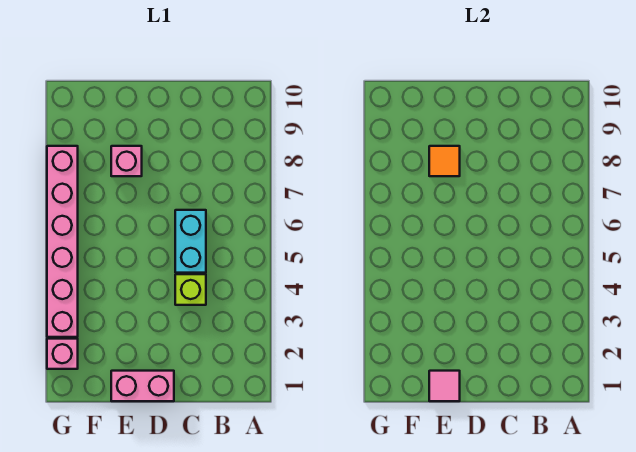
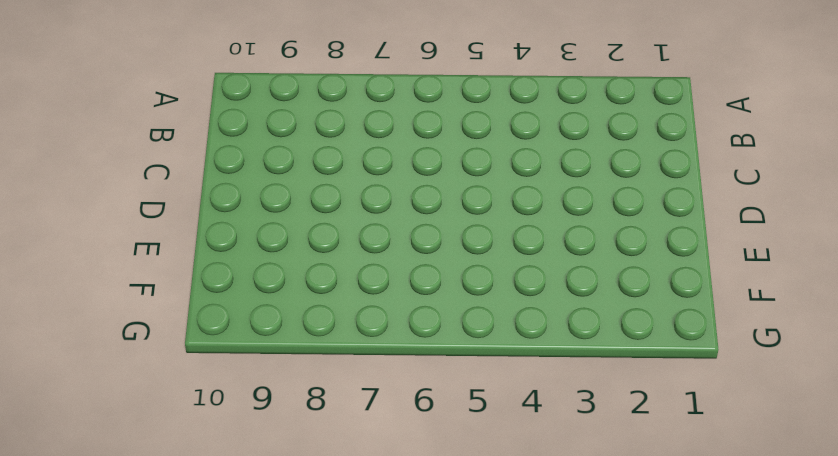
none -> lime 1x1 brick [175,274,206,305]
none -> cyan 1x2 brick [175,210,206,273]

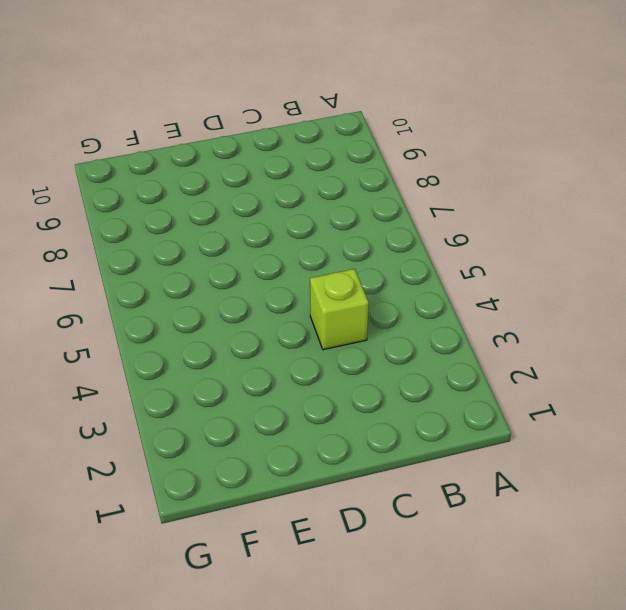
none -> cyan 1x2 brick [175,210,206,273]
none -> pink 1x2 brick [111,371,174,401]

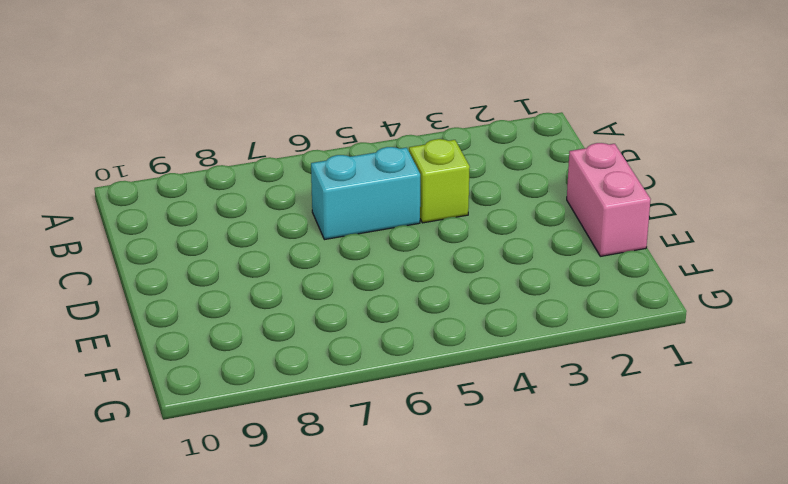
none -> pink 1x1 brick [111,146,142,176]
none -> pink 1x1 brick [47,339,78,369]

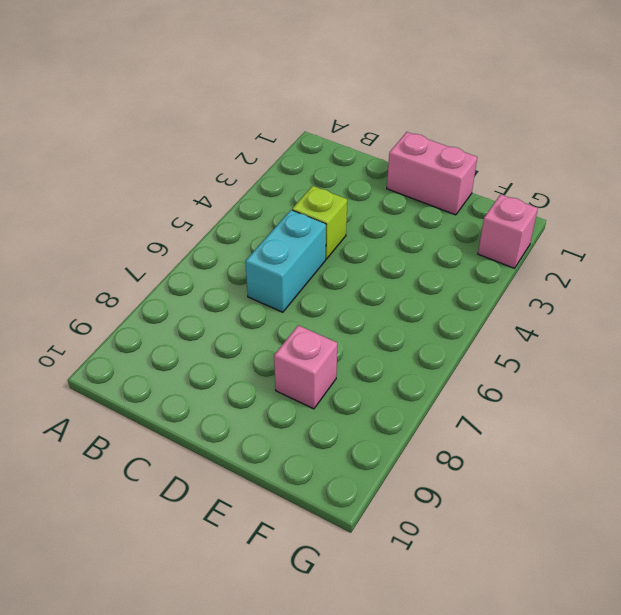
none -> pink 1x6 brick [47,146,78,337]
none -> pink 1x1 tile [429,371,460,401]

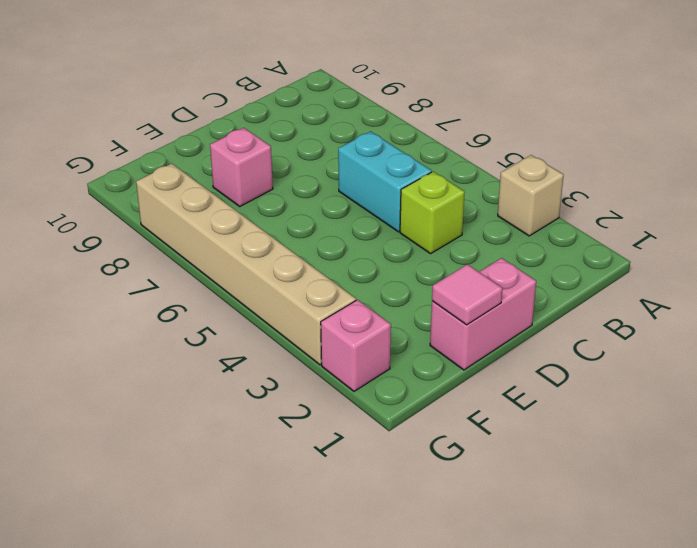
tan 1x1 brick [498,155,564,236] -> none
tan 1x6 brick [136,164,356,365] -> pink 1x6 brick [47,146,78,337]
none -> orange 1x1 tile [429,146,460,176]

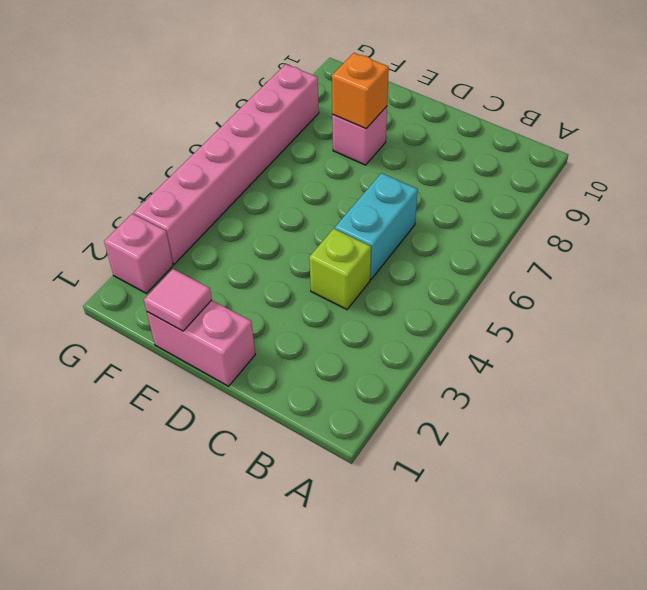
orange 1x1 brick [332,53,389,129] -> orange 1x1 tile [429,146,460,176]

